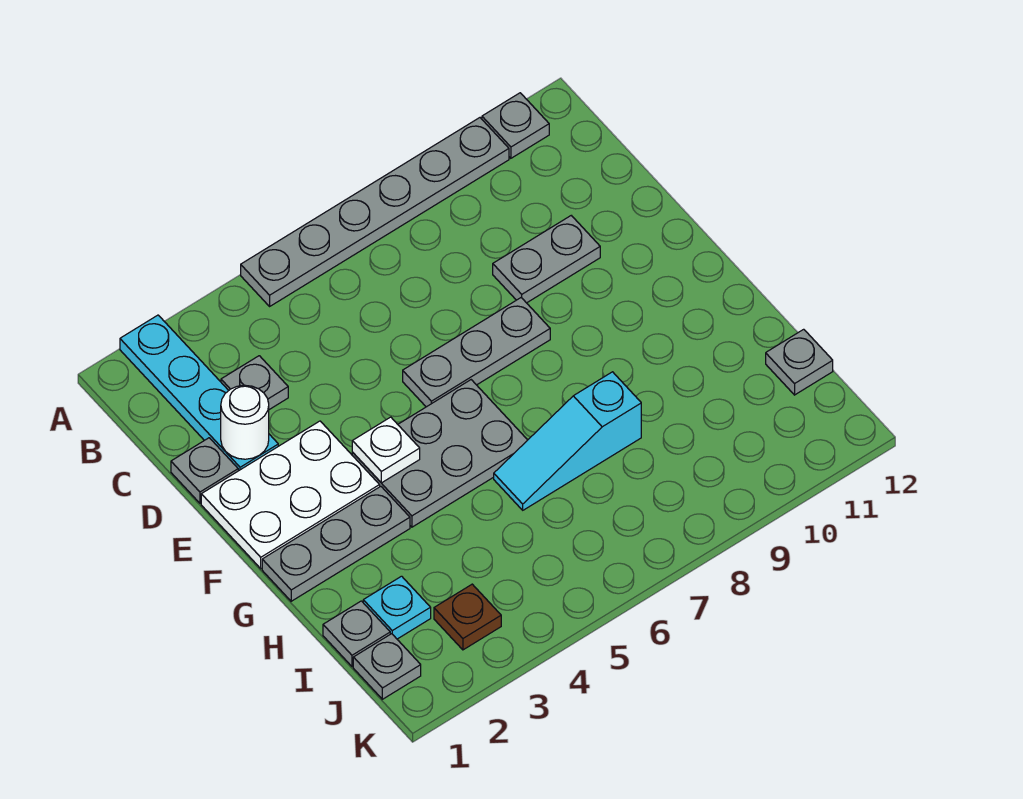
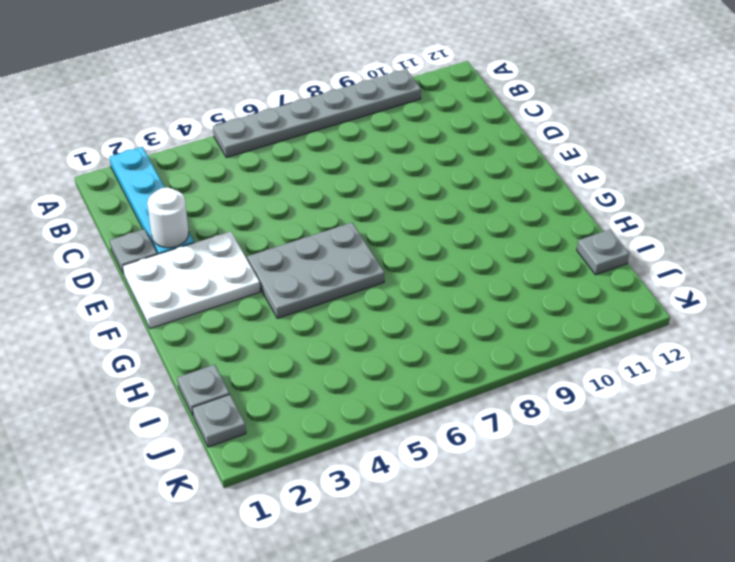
none -> grey 1x1 plate [482,93,549,158]
none -> grey 1x1 plate [221,356,288,410]
none -> grey 1x2 plate [493,216,600,303]

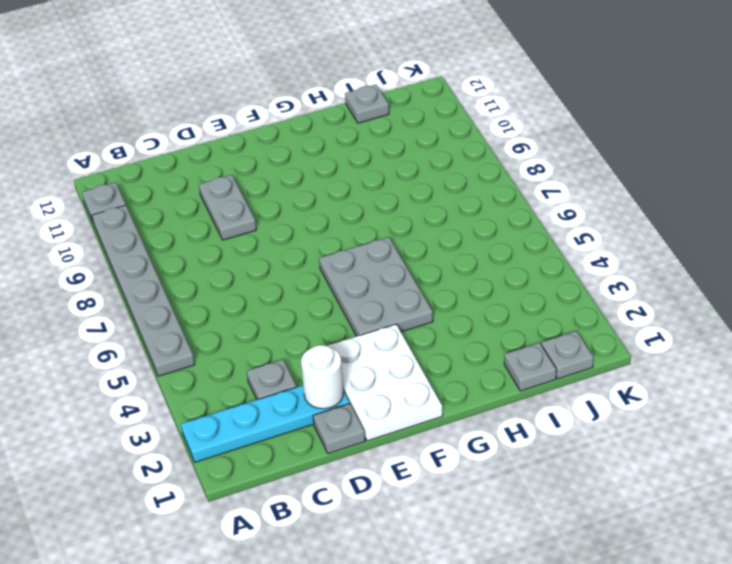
none -> grey 1x3 plate [403,298,550,407]
none -> grey 1x3 plate [262,486,410,601]
none -> cyan 1x3 slope [494,372,641,510]

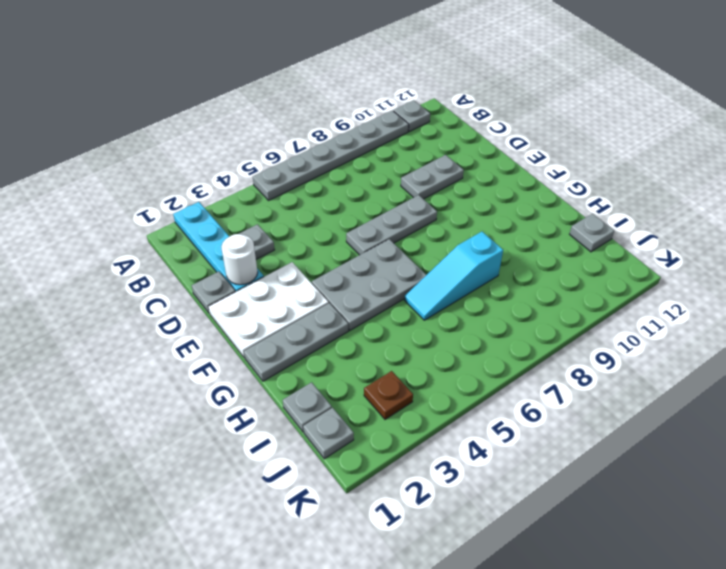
none -> cyan 1x1 plate [363,576,431,639]
none -> white 1x1 plate [352,417,420,483]

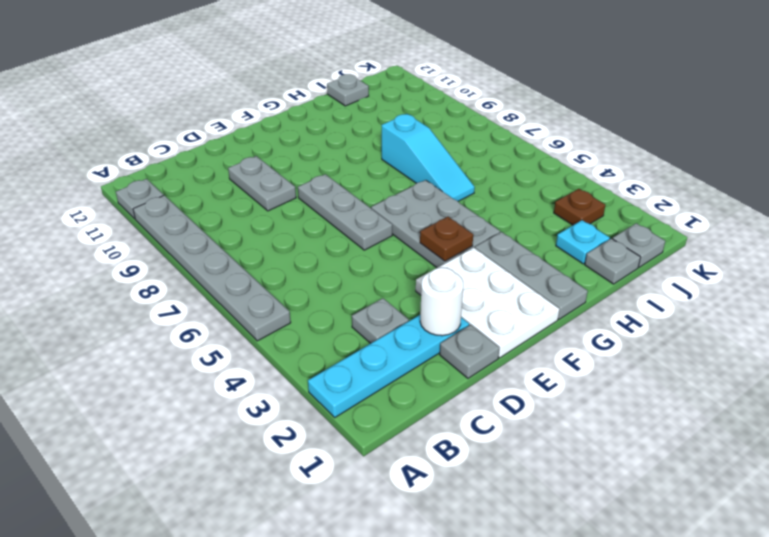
brown 1x1 plate [420,217,473,261] -> white 1x1 plate [352,417,420,483]

